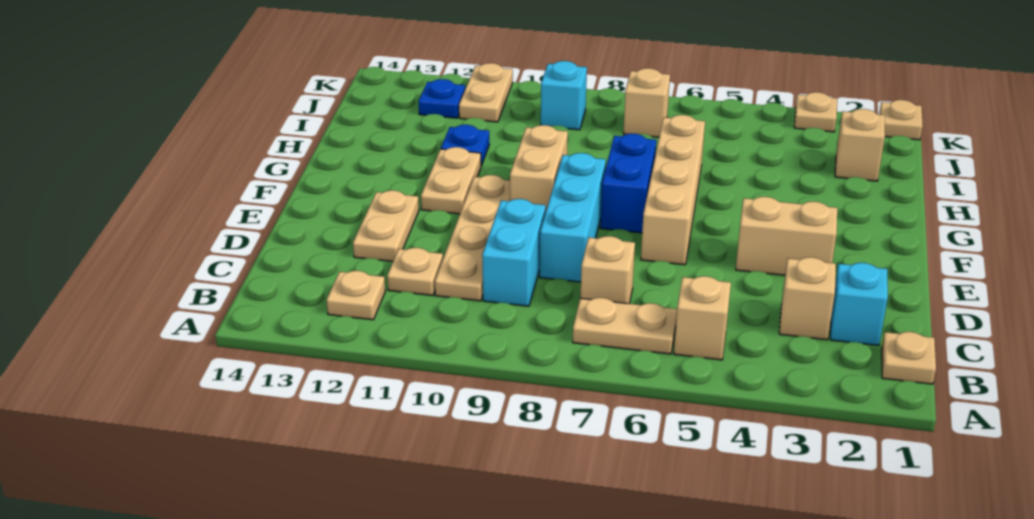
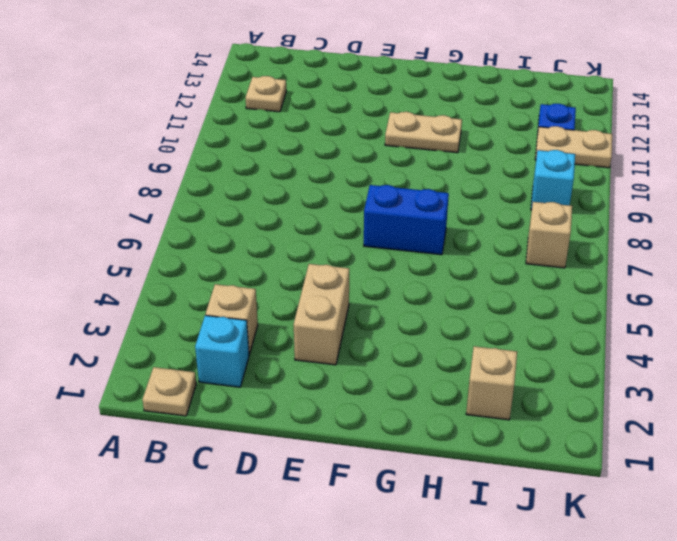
none -> tan 1x1 brick [674,276,731,360]
none -> tan 1x2 plate [573,298,677,354]
none -> tan 1x1 brick [581,236,635,304]

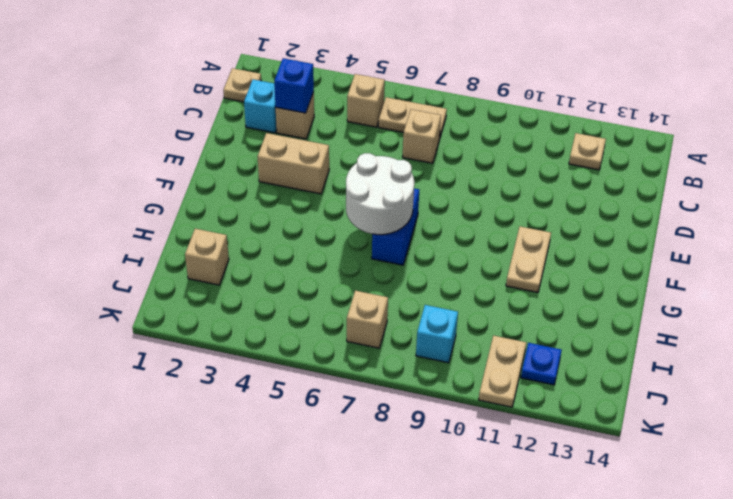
blue 1x1 brick [274,58,314,113] -> none
white 2x2 round brick [346,153,414,235] -> none
none -> cyan 1x2 brick [482,199,546,306]
none -> tan 1x4 plate [435,175,510,301]
none -> tan 1x1 plate [387,248,443,295]

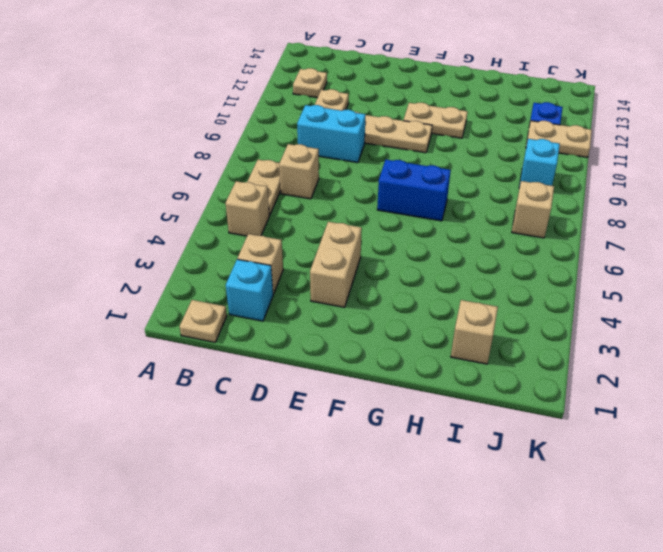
none -> cyan 1x3 brick [540,153,606,282]
none -> tan 1x2 plate [353,190,419,262]
none -> tan 1x4 brick [641,115,705,265]

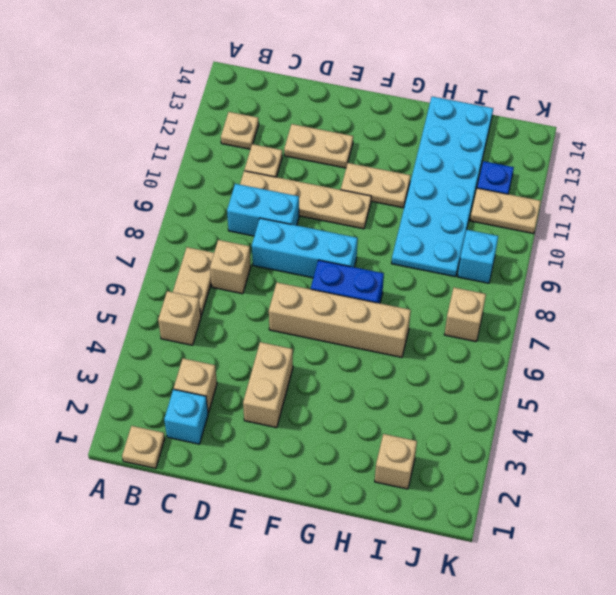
cyan 2x6 plate [391,97,493,277] -> blue 1x1 plate [441,125,489,166]
none -> tan 1x2 brick [510,125,568,213]
none -> tan 1x1 plate [879,100,923,140]
none -> tan 1x1 plate [794,92,837,132]

